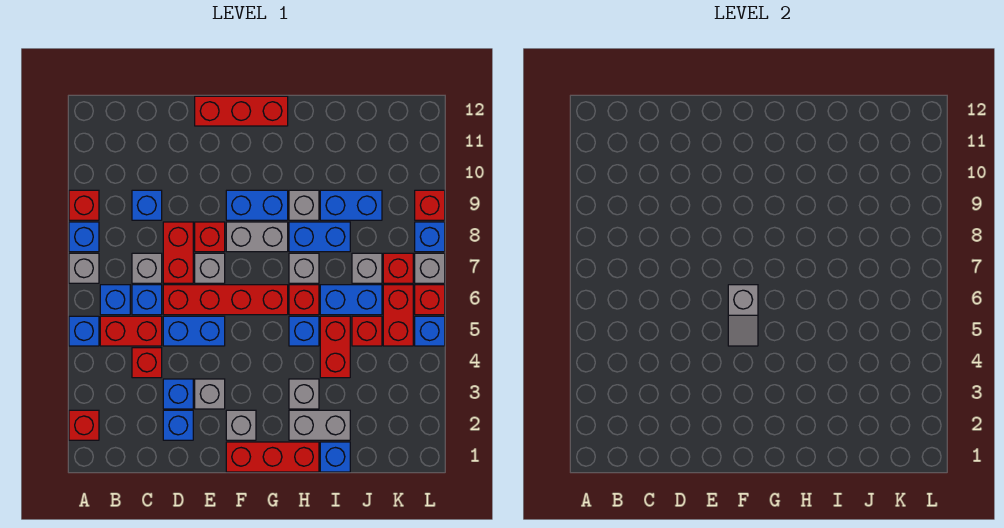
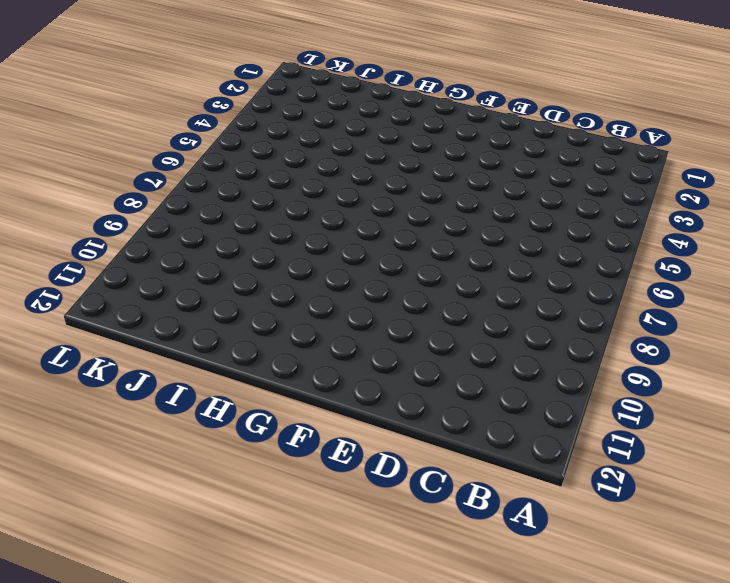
none -> red 1x1 brick [69,410,99,440]
none -> blue 1x1 brick [69,316,99,346]
none -> grey 1x1 brick [69,253,99,283]
none -> blue 1x1 brick [69,222,99,252]

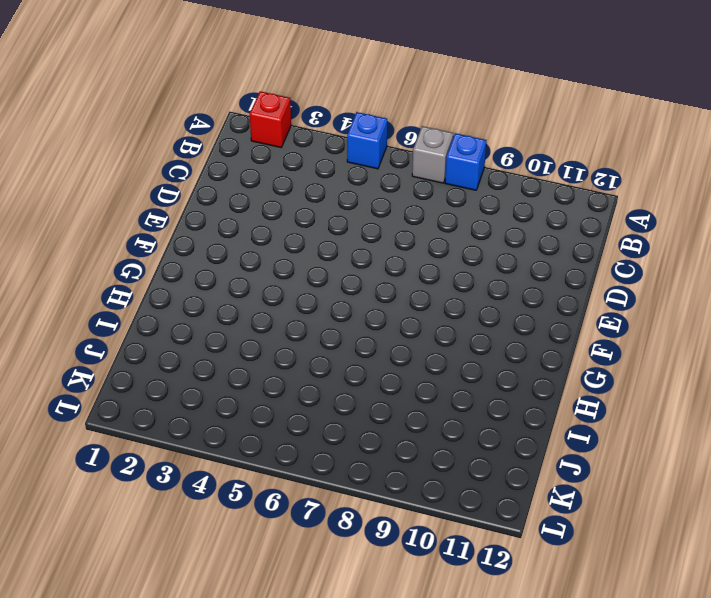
none -> red 1x1 brick [69,190,99,220]
none -> red 1x2 brick [100,316,162,346]
none -> blue 1x1 brick [100,285,130,315]
none -> red 1x1 brick [132,348,162,378]

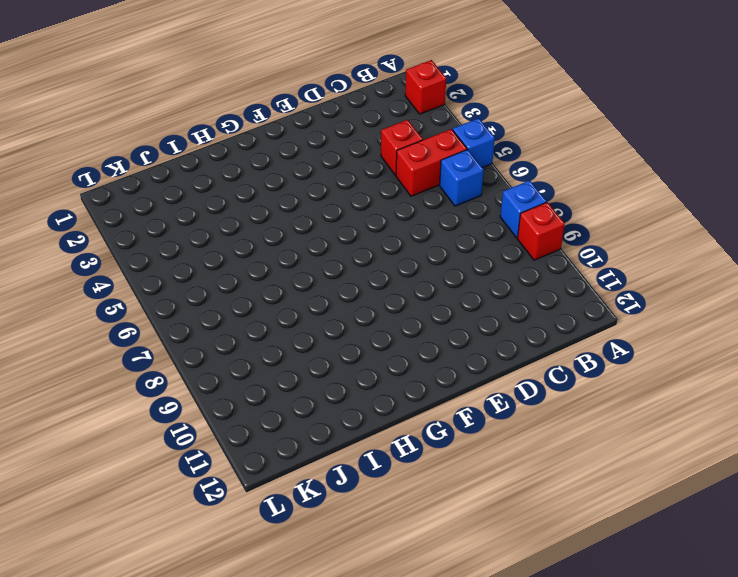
none -> grey 1x1 brick [69,253,99,283]
none -> blue 1x1 brick [132,285,162,315]
none -> grey 1x1 brick [132,253,162,283]
none -> blue 1x1 brick [132,190,162,220]

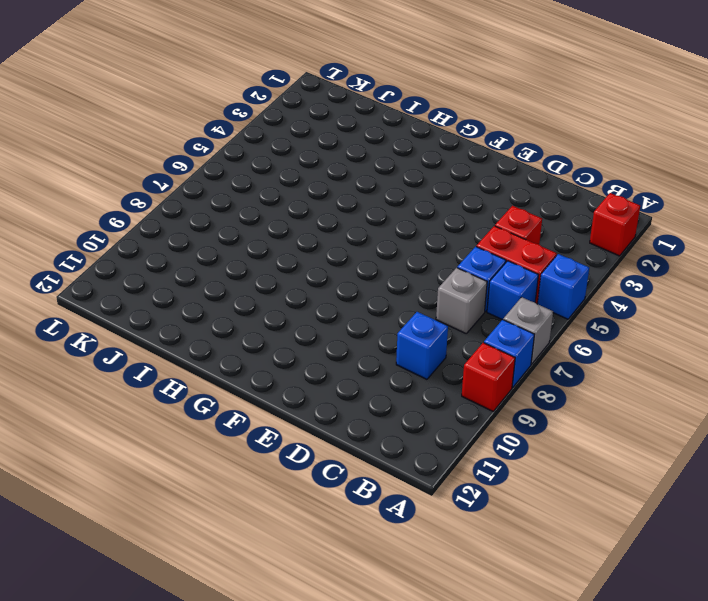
none -> blue 1x1 brick [163,410,193,440]
none -> blue 1x1 brick [163,379,193,409]
none -> blue 1x2 brick [163,316,225,346]
none -> red 1x4 brick [163,285,288,315]

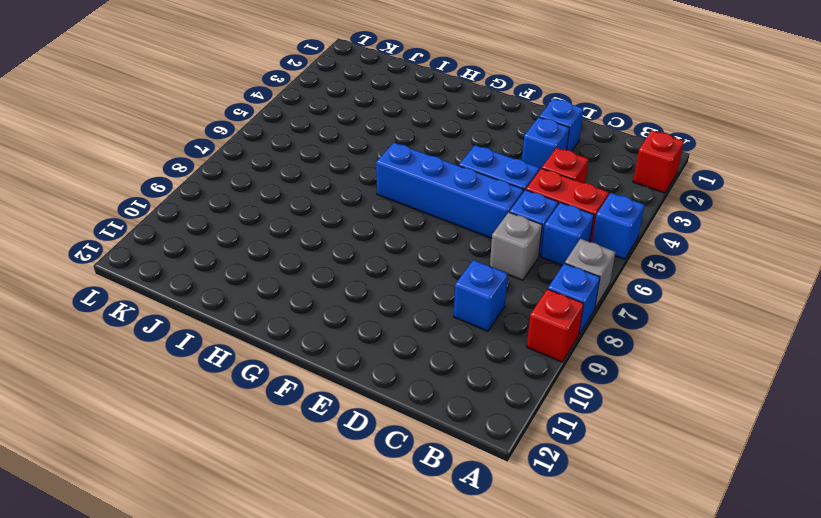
blue 1x4 brick [376,143,524,238] -> red 1x4 brick [163,285,288,315]
none -> red 1x2 brick [163,222,193,283]
none -> grey 1x1 brick [195,379,225,409]
none -> grey 1x1 brick [195,253,225,283]
none -> red 1x1 brick [195,222,225,252]

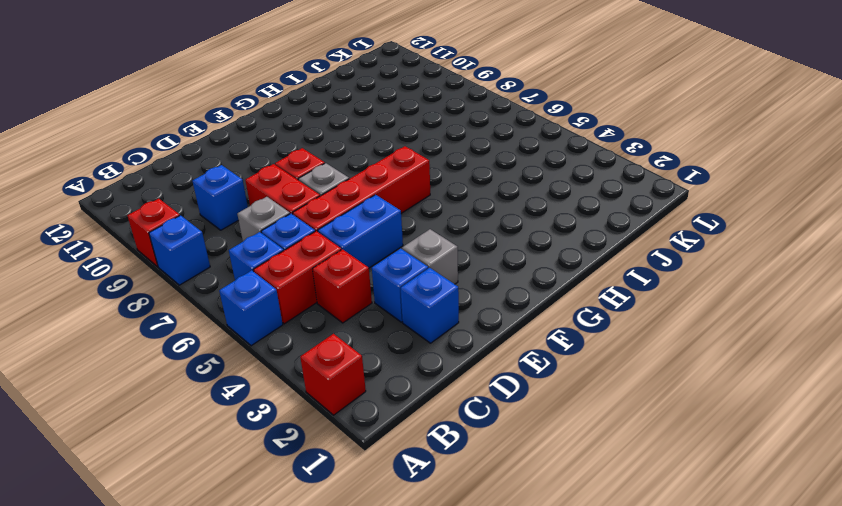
none -> grey 1x1 brick [69,253,99,283]
none -> red 1x3 brick [195,96,288,126]
none -> red 1x3 brick [226,442,319,472]
none -> grey 1x1 brick [226,410,256,440]

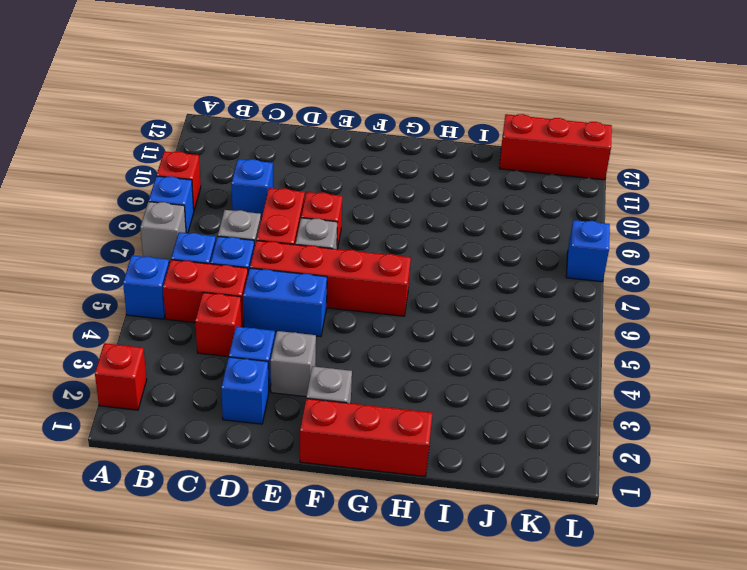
red 1x3 brick [499,114,612,180] -> red 1x3 brick moved to [195,96,288,126]
none -> grey 1x2 brick [226,222,288,252]
none -> blue 1x2 brick [226,190,288,220]
none -> grey 1x2 brick [289,410,350,440]
none -> grey 1x1 brick [289,379,319,409]

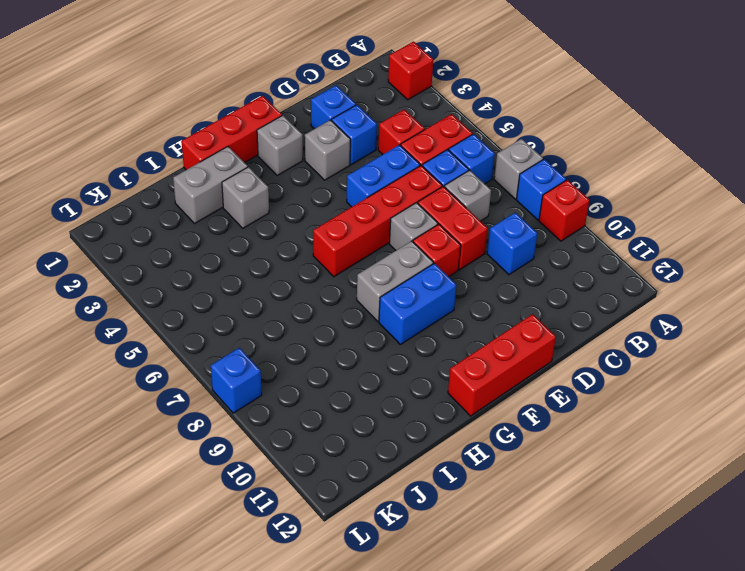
none -> blue 1x1 brick [69,316,99,346]
none -> blue 1x1 brick [289,316,319,346]
none -> red 1x1 brick [289,285,319,315]
none -> grey 1x1 brick [289,253,319,283]

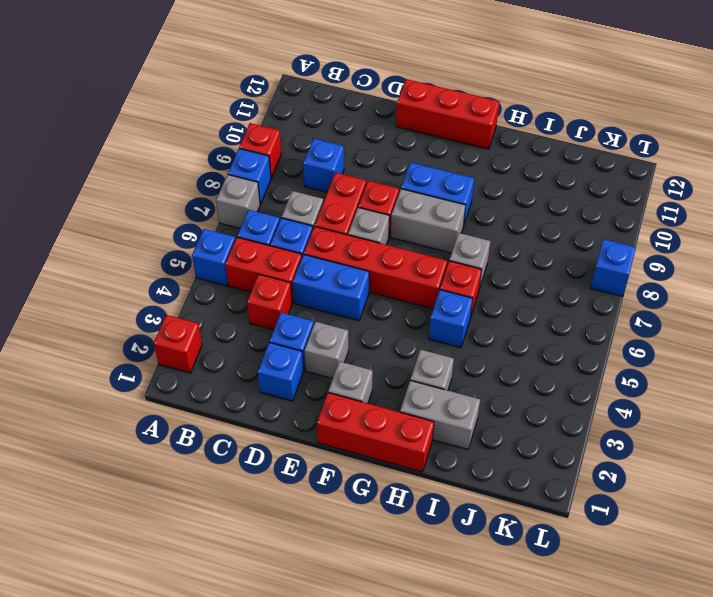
none -> blue 1x2 brick [289,222,350,252]
none -> grey 1x1 brick [289,190,319,220]
none -> blue 1x1 brick [320,442,350,472]
none -> red 1x2 brick [320,316,350,378]

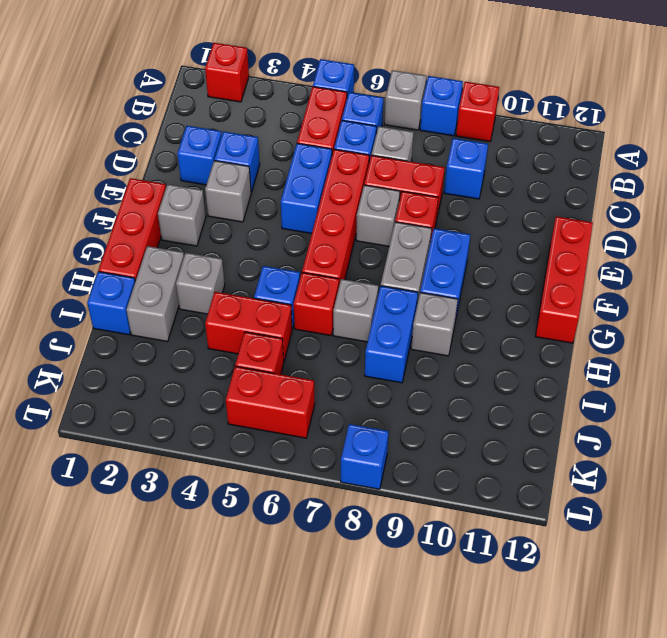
none -> red 1x1 brick [132,348,162,378]
none -> blue 1x2 brick [320,285,382,315]
none -> blue 1x2 brick [320,190,382,220]
none -> grey 1x1 brick [352,253,382,283]

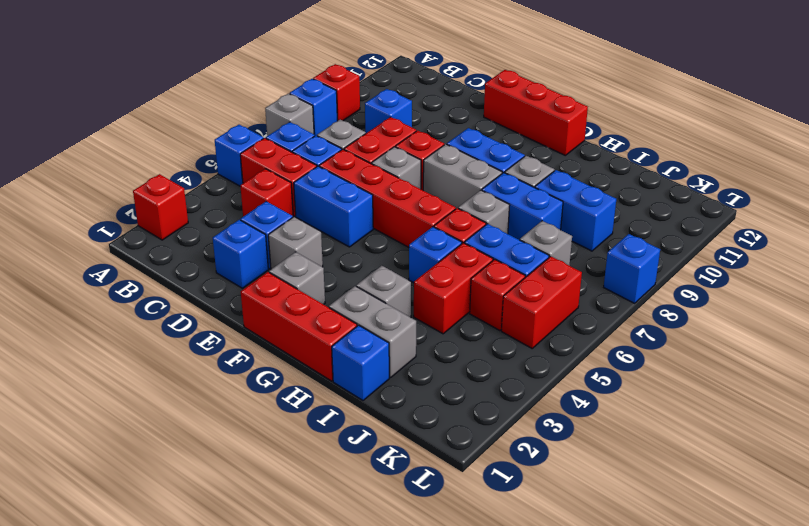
none -> red 1x1 brick [383,253,413,283]
none -> blue 1x1 brick [415,316,445,346]
none -> red 1x1 brick [415,285,445,315]
none -> grey 1x1 brick [415,253,445,283]

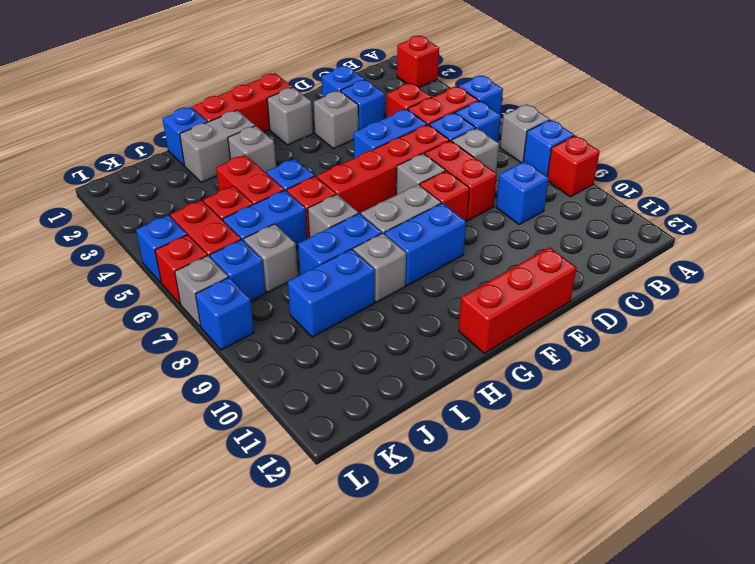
blue 1x1 brick [210,240,266,301] -> red 1x1 brick [383,253,413,283]
none -> red 1x1 brick [415,190,445,220]
none -> grey 1x2 slope [728,285,758,346]

